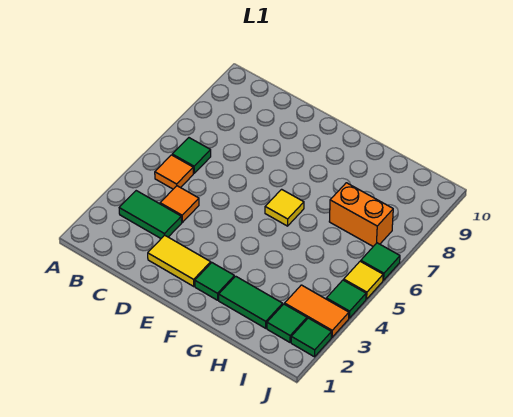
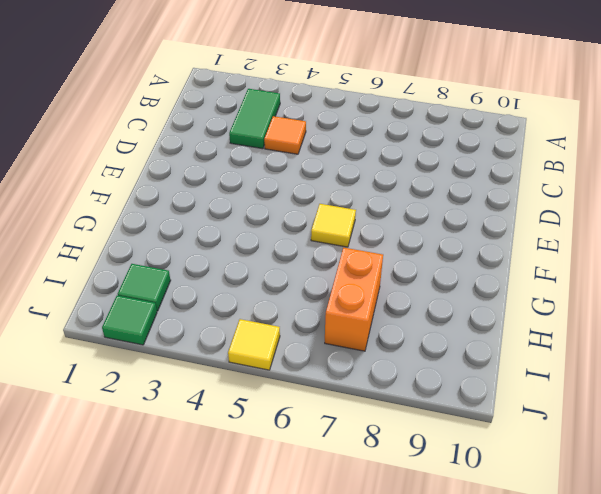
none -> orange 1x1 tile [155,155,193,189]
none -> green 1x1 tile [172,138,211,173]
none -> yellow 1x2 tile [148,235,211,287]

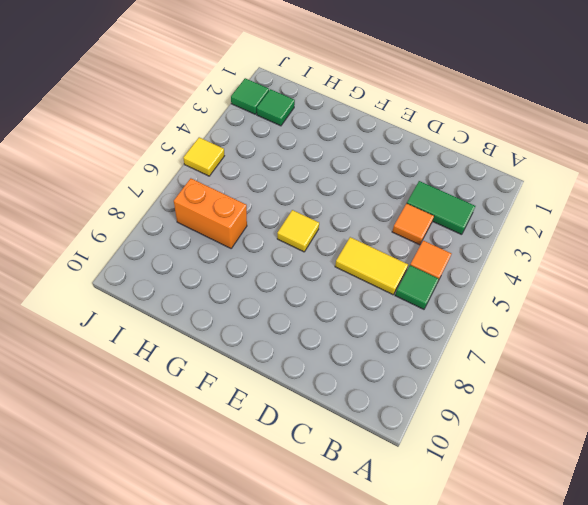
yellow 1x2 tile [335,237,408,295] -> yellow 1x2 tile moved to [148,235,211,287]
none -> green 1x1 tile [195,263,234,300]
none -> green 1x2 tile [219,276,283,328]
none -> orange 1x2 tile [285,285,349,337]

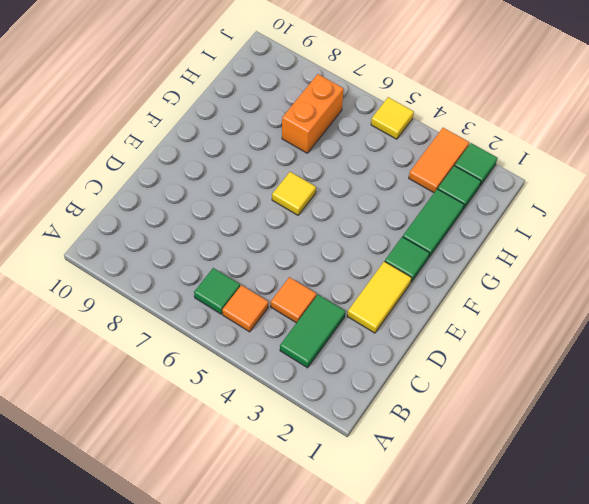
none -> green 1x1 tile [326,280,366,318]
none -> green 1x1 tile [361,243,400,280]

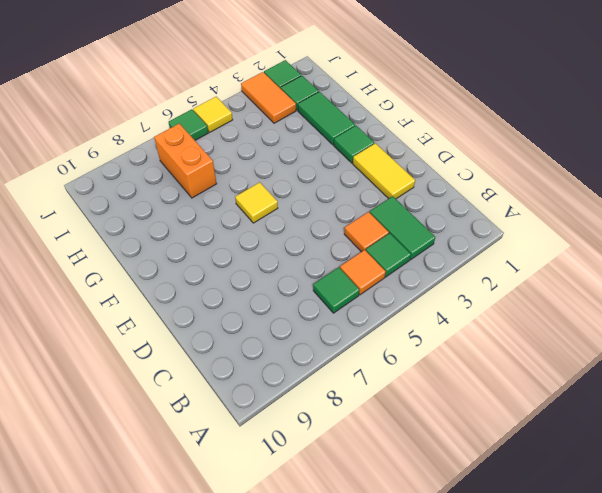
green 1x1 tile [366,233,411,277] -> green 1x1 tile moved to [326,280,366,318]

